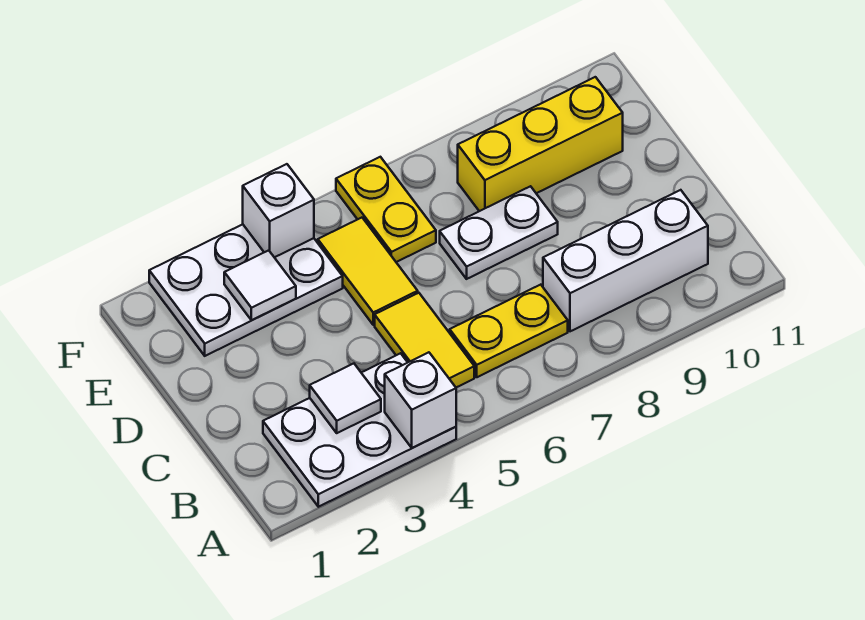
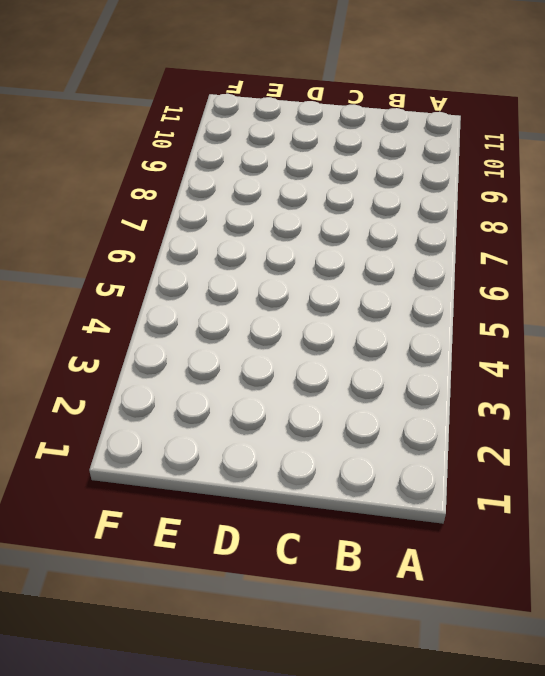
none -> white 2x3 plate [263,353,456,507]
none -> yellow 1x2 tile [375,293,474,387]
none -> yellow 1x2 plate [450,285,568,377]

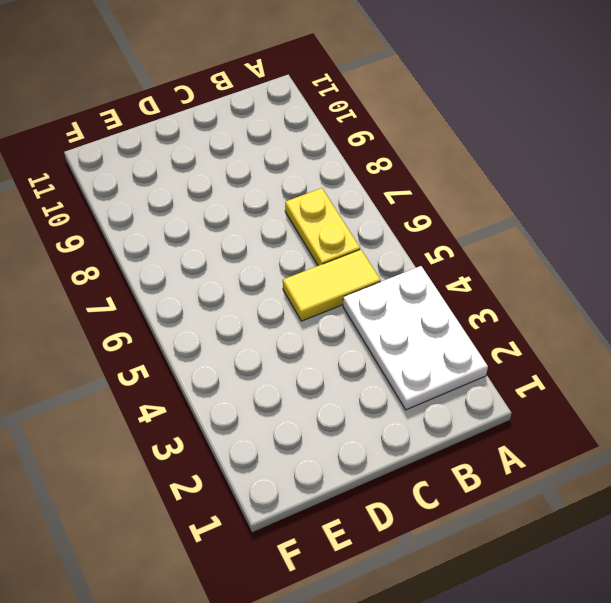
none -> white 1x3 brick [543,190,708,331]
none -> yellow 1x2 tile [318,218,418,325]
none -> white 1x2 plate [440,186,558,279]

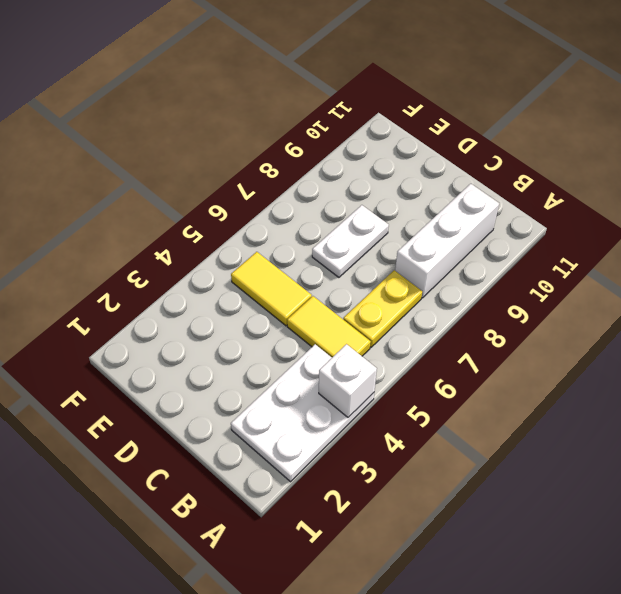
none -> white 2x3 plate [149,224,343,356]
none -> yellow 1x2 plate [336,157,436,262]
none -> yellow 1x3 brick [458,77,623,211]

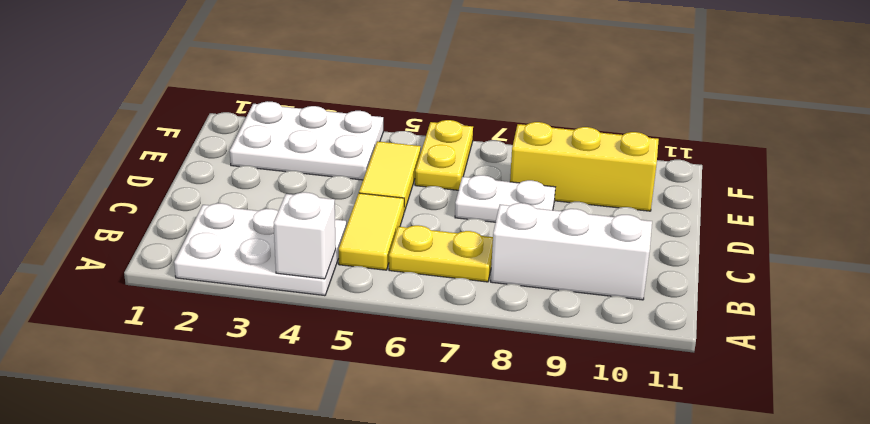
none -> white 1x1 tile [310,364,381,433]
none -> white 1x1 tile [224,250,296,320]
none -> white 1x1 brick [243,164,314,257]

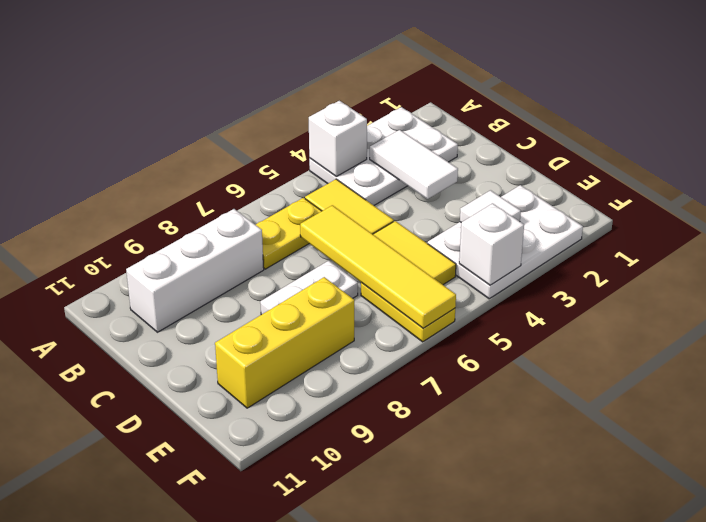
white 1x2 tile [370,130,458,199] -> white 1x1 tile [310,364,381,433]
yellow 1x4 tile [300,205,456,328] -> none

